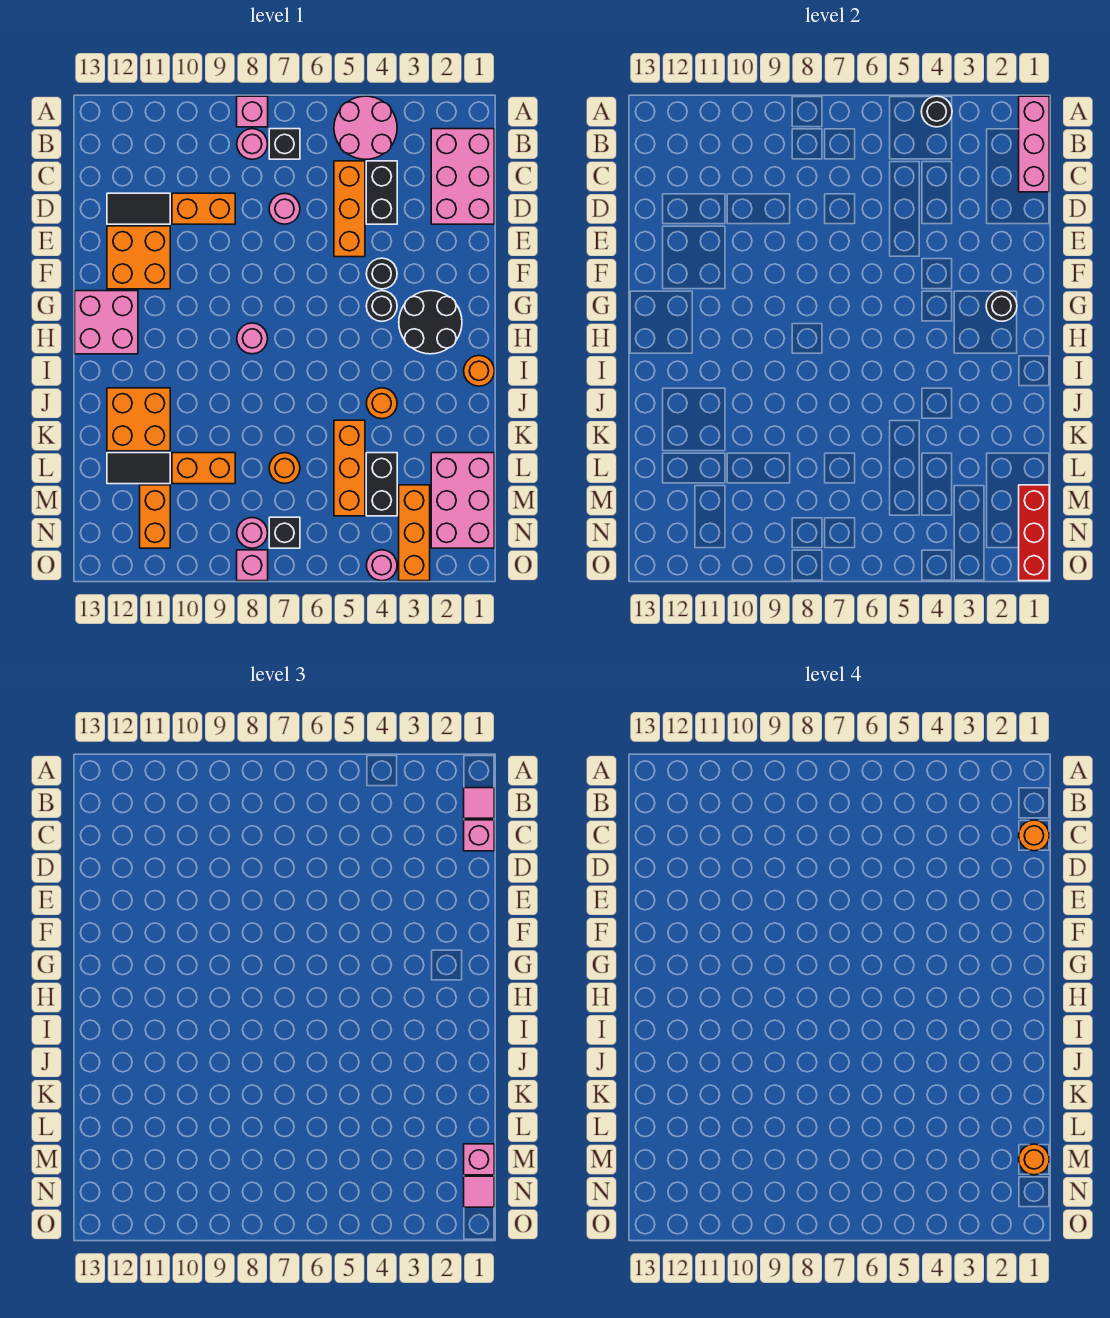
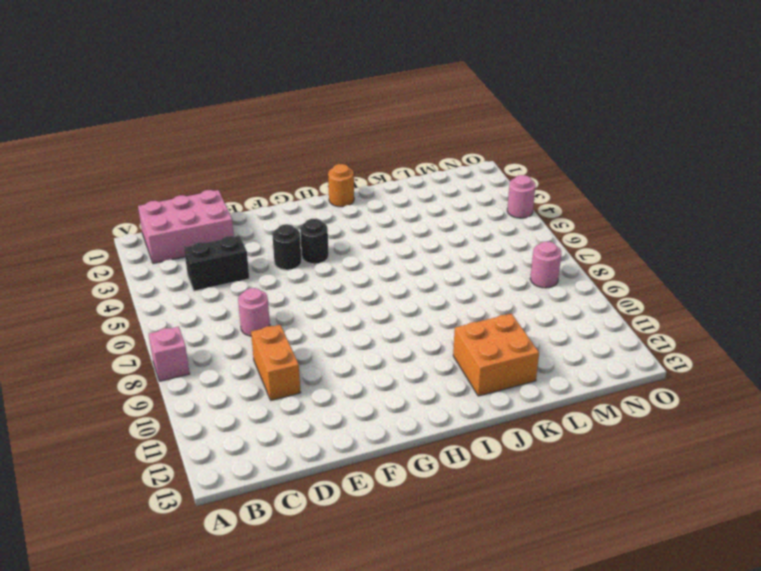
none -> pink 2x2 round brick [334,96,397,159]
none -> black 1x1 brick [269,129,300,159]
none -> pink 1x1 round brick [237,129,268,159]
none -> orange 1x3 brick [334,161,365,257]

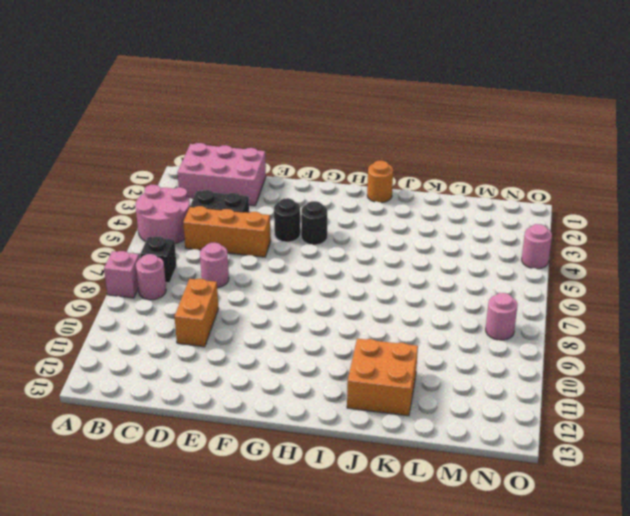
none -> black 1x2 tile [107,193,170,224]
none -> orange 2x2 brick [107,226,170,289]
none -> black 2x2 round brick [399,291,462,354]
none -> pink 2x2 brick [75,291,138,354]

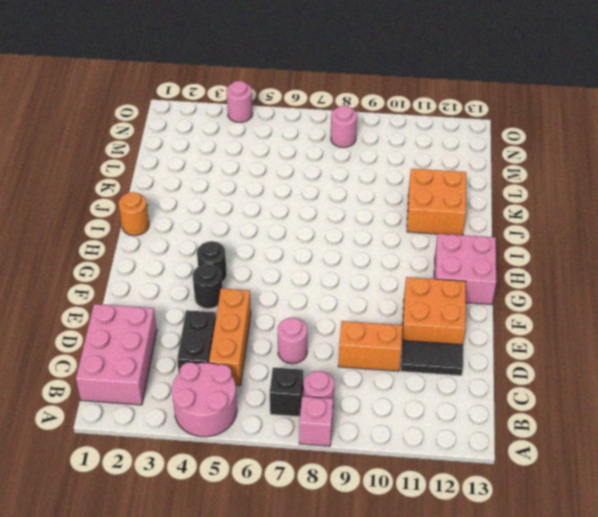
none -> black 2x2 round brick [399,291,462,354]
none -> pink 1x1 round brick [237,323,268,354]
none -> orange 1x1 round brick [366,388,397,419]
none -> orange 1x3 brick [334,420,365,516]

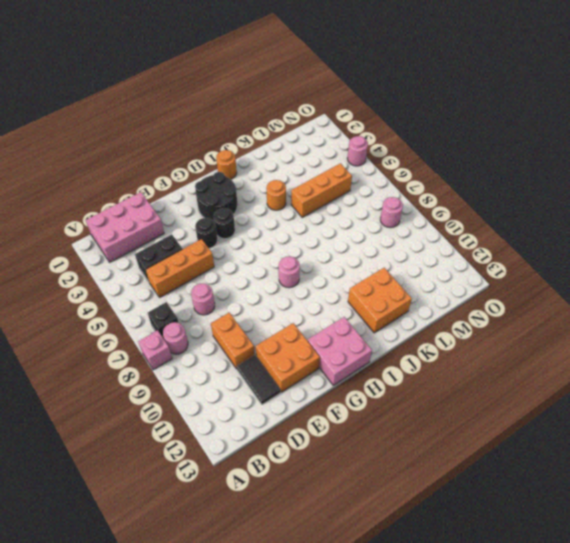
none -> pink 2x2 round brick [334,96,397,159]
none -> pink 2x3 brick [431,453,494,548]
none -> black 1x2 brick [366,453,397,516]
none -> orange 1x1 round brick [269,453,300,483]

